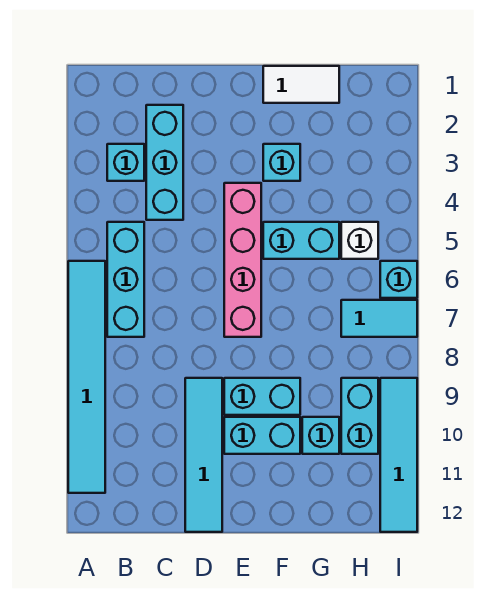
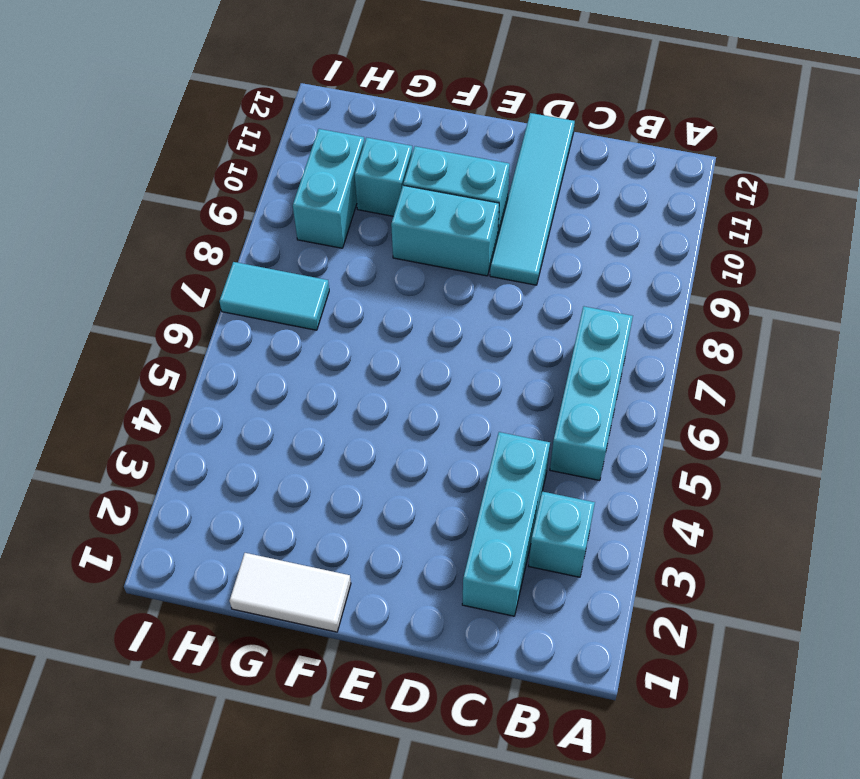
none -> cyan 1x6 tile [68,261,105,493]
none -> pink 1x4 brick [224,183,261,337]
none -> cyan 1x1 brick [263,144,300,181]

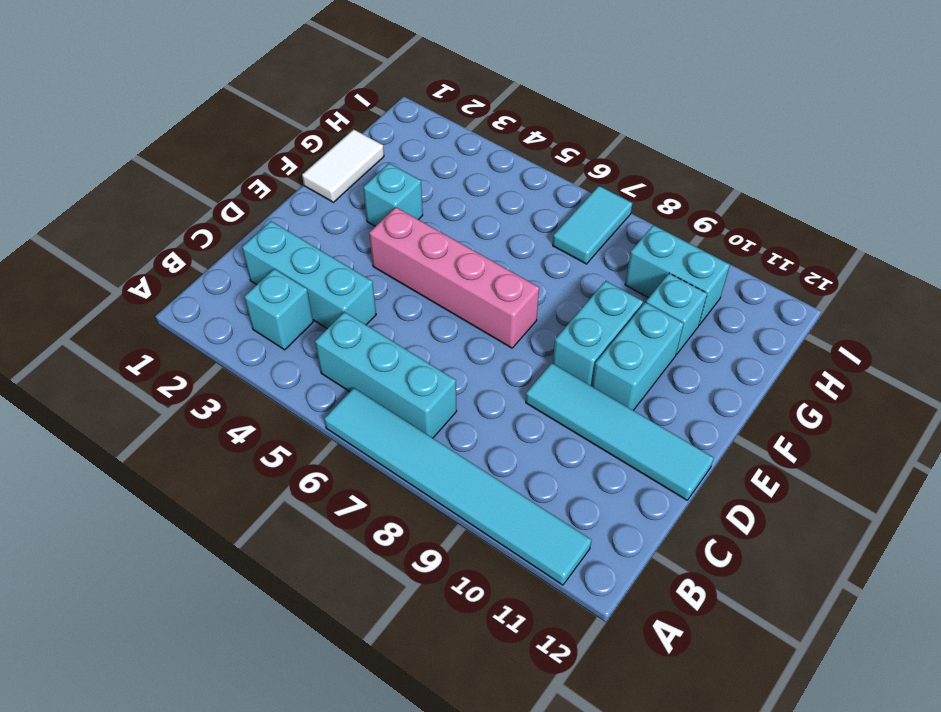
none -> cyan 1x2 brick [263,222,339,259]
none -> white 1x1 brick [341,222,378,259]
none -> cyan 1x1 brick [380,261,417,298]

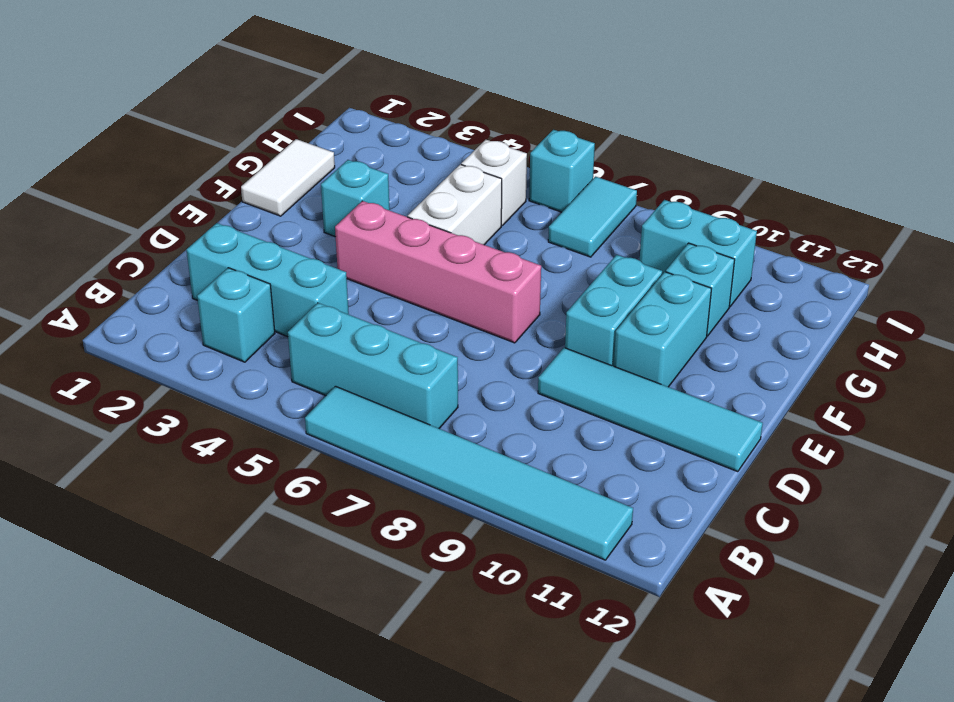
white 1x2 brick [408,164,502,245] -> cyan 1x2 brick [263,222,339,259]
none -> cyan 1x4 tile [380,378,417,532]

